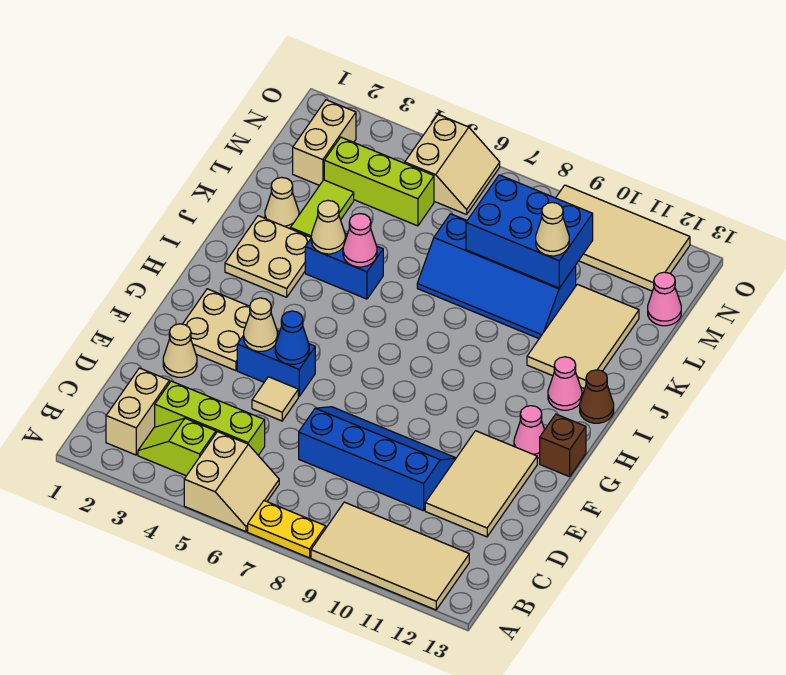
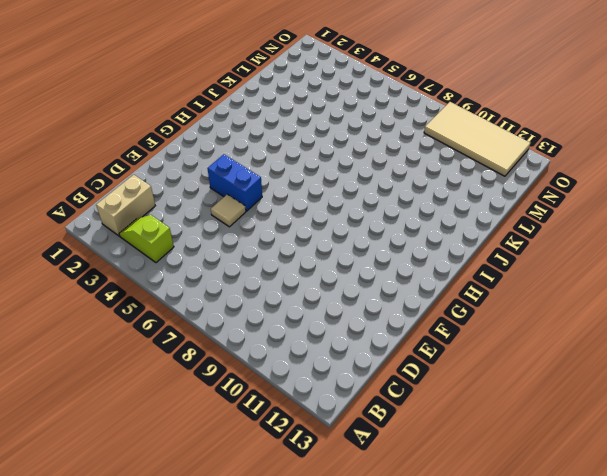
none -> tan 2x2 slope [184,432,279,532]
none -> yellow 1x2 plate [248,501,326,558]
none -> tan 2x4 tile [311,502,469,610]
none -> lime 1x3 brick [155,381,265,455]

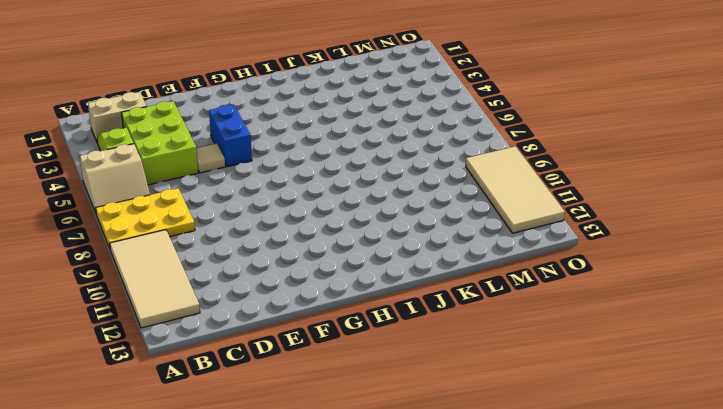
yellow 2x3 plate [96,188,195,251] -> yellow 1x2 plate [248,501,326,558]
lime 2x3 brick [121,101,198,185] -> lime 1x3 brick [155,381,265,455]
none -> blue 2x4 slope [299,407,456,511]
none -> tan 2x3 tile [425,431,537,537]
none -> tan 1x1 cone [163,324,197,377]
none -> tan 2x2 plate [183,289,250,371]

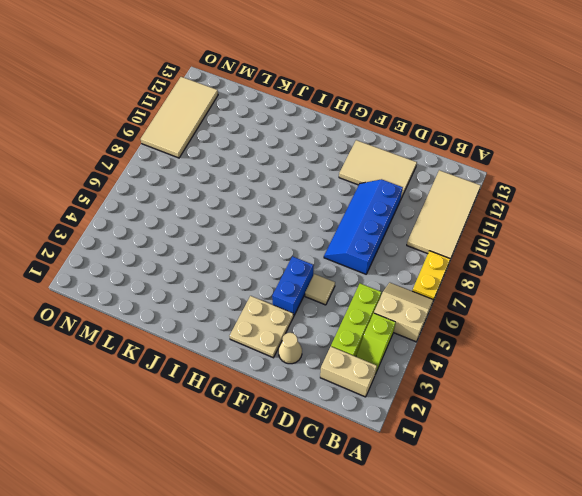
none -> pink 1x1 cone [514,406,545,458]
none -> brown 1x1 brick [540,414,586,477]
none -> tan 2x2 plate [225,216,311,297]
none -> pink 1x1 cone [548,357,582,410]

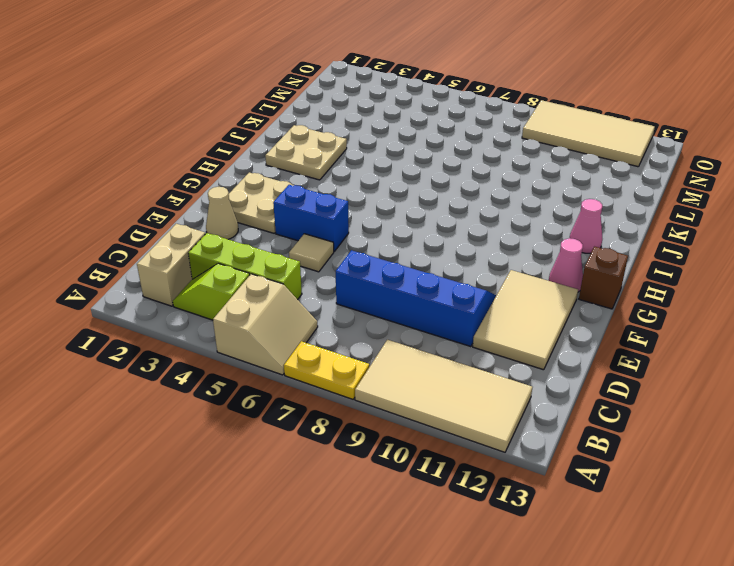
none -> brown 1x1 cone [580,370,614,423]
none -> blue 1x2 brick [305,233,383,299]
none -> tan 2x3 tile [527,284,639,389]
none -> tan 1x1 cone [265,177,299,229]

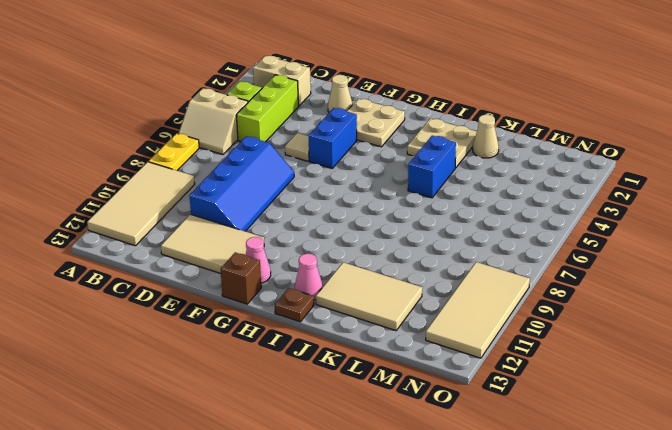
brown 1x1 plate [275,288,314,322] -> brown 1x1 cone [580,370,614,423]
none -> lime 1x2 tile [290,180,354,237]
none -> blue 2x4 slope [417,214,576,338]
none -> tan 1x2 brick [293,100,356,186]
none -> lime 1x3 brick [324,137,434,226]

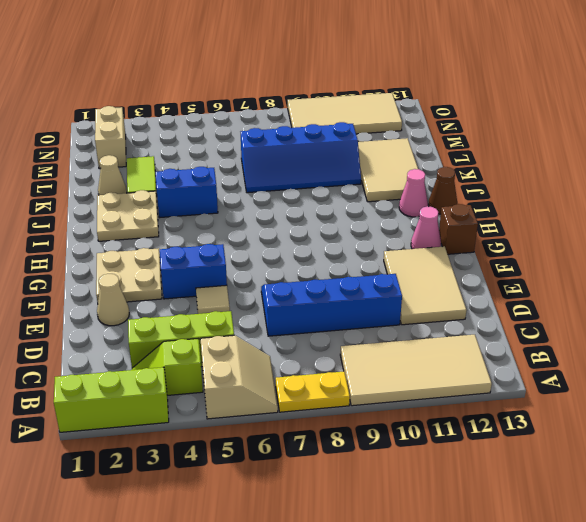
lime 1x3 brick [54,367,169,432] -> lime 1x3 brick moved to [324,137,434,226]
none -> tan 1x2 brick [106,368,169,455]
none -> pink 1x1 cone [648,272,681,326]
none -> tan 2x2 slope [405,115,500,215]
none -> tan 1x1 cone [244,298,277,351]

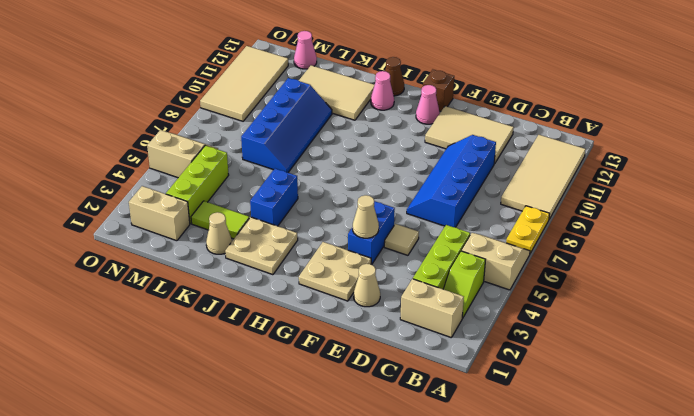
none -> blue 1x1 cone [275,311,309,365]
none -> tan 1x1 cone [311,200,345,254]
none -> pink 1x1 cone [343,214,377,267]
none -> blue 2x3 brick [466,175,593,288]

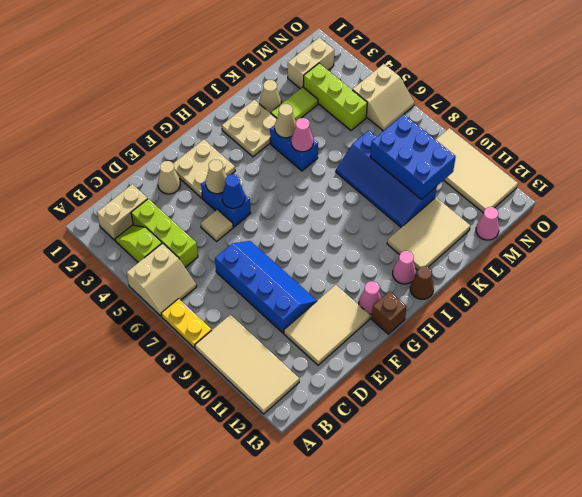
none -> tan 1x1 cone [536,202,569,256]

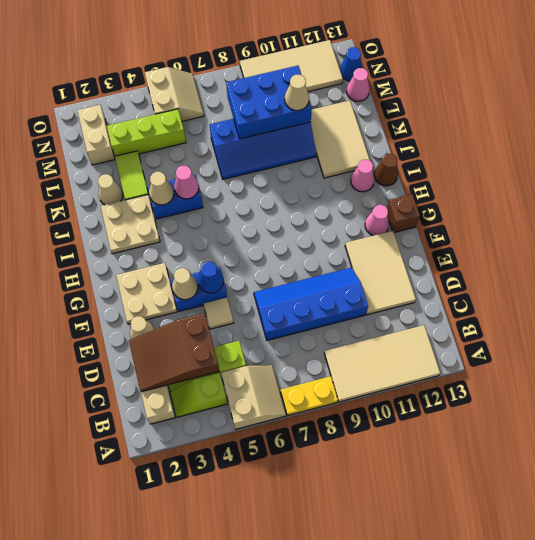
brown 2x3 slope [129,313,220,392] -> none
blue 1x1 cone [340,47,362,81] -> none

